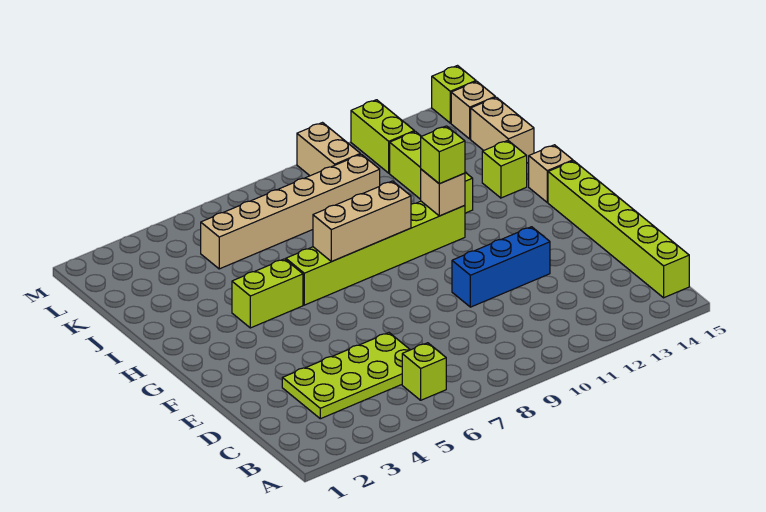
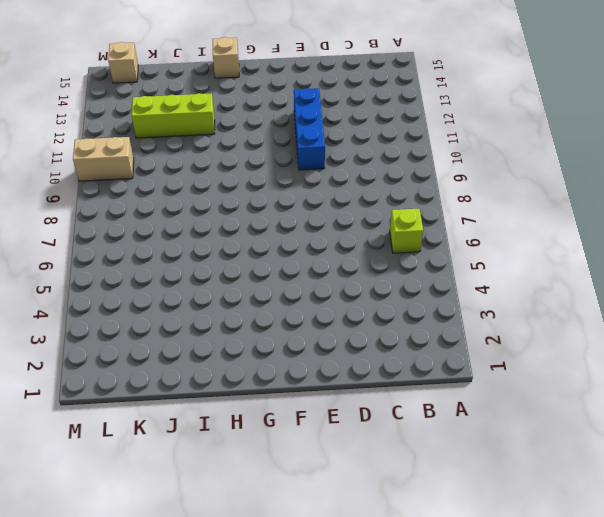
none -> lime 1x6 brick [548,161,689,298]
none -> lime 2x4 plate [282,333,410,419]
none -> lime 1x2 brick [232,259,303,328]

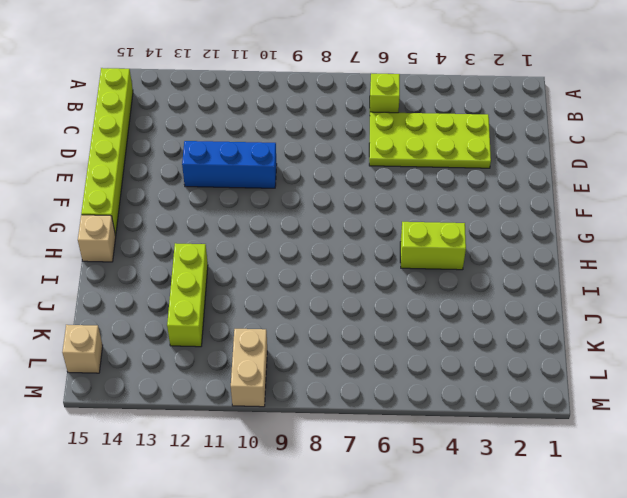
none -> lime 1x6 brick [286,201,465,305]
none -> lime 1x1 brick [482,141,527,198]
none -> tan 1x2 brick [471,97,534,163]

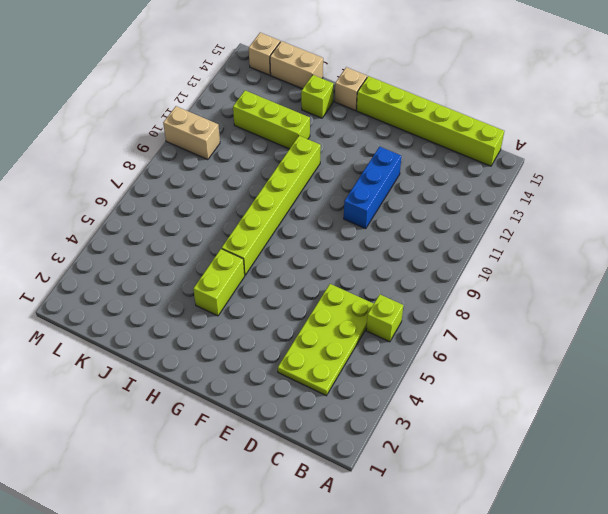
none -> tan 1x6 brick [201,154,380,269]
none -> lime 1x2 brick [351,100,414,173]
none -> lime 1x1 brick [432,66,476,123]

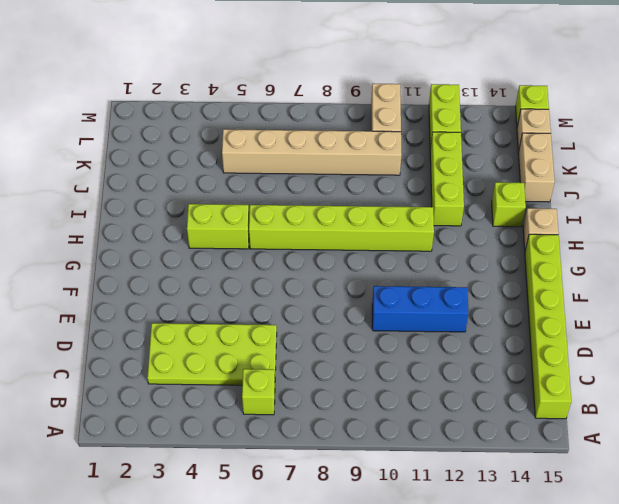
none -> tan 1x3 brick [313,181,411,262]
none -> tan 1x1 brick [421,169,465,216]
none -> lime 1x1 brick [421,126,465,184]

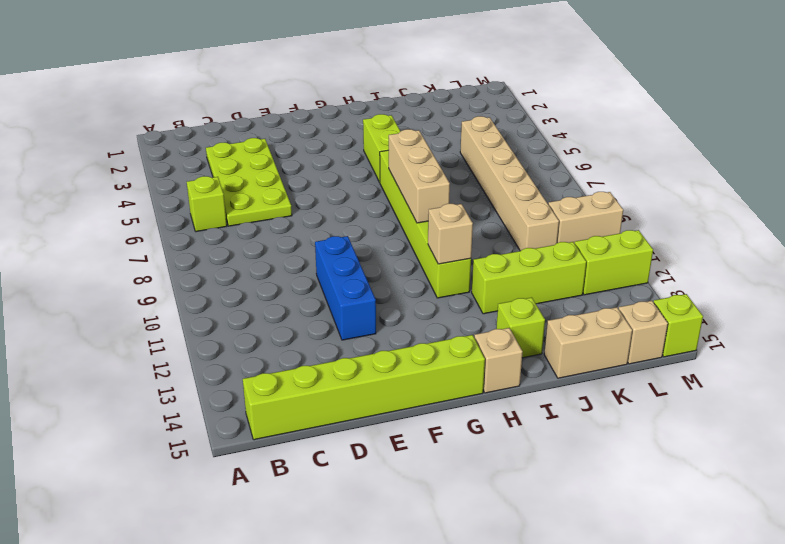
none -> lime 1x1 brick [421,126,465,184]

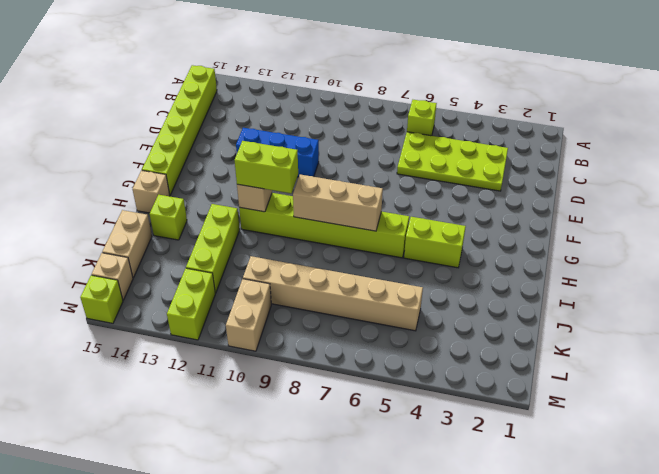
lime 1x2 brick [235,141,298,193] -> lime 1x1 brick [421,126,465,184]

